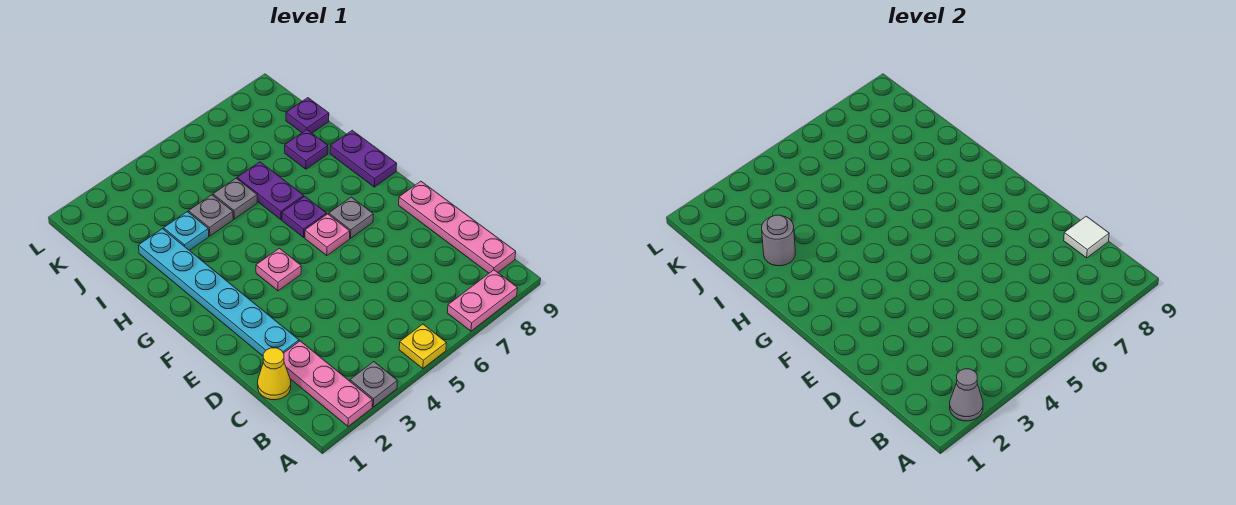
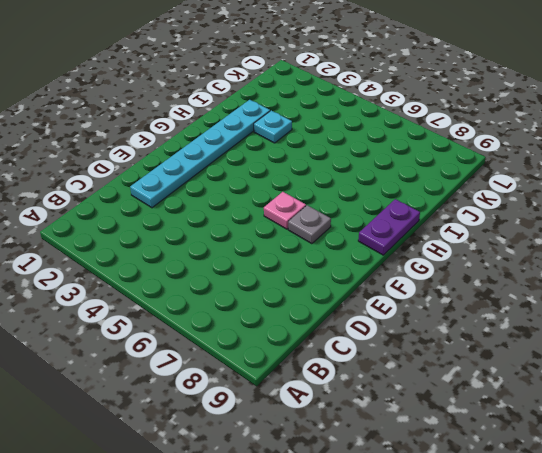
none -> pink 1x3 plate [284,341,372,426]
none -> grey 1x1 plate [350,362,397,407]
none -> yellow 1x1 plate [399,324,446,369]

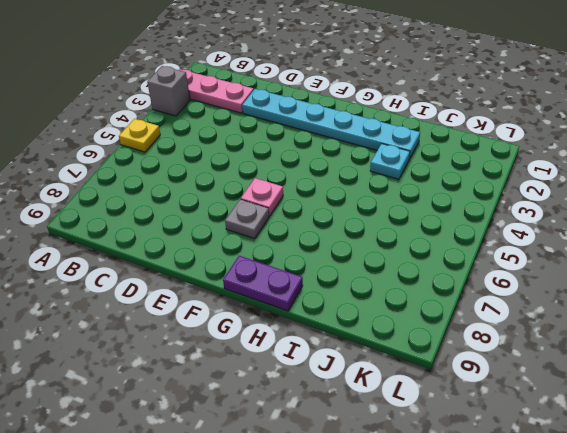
grey 1x1 brick [147,66,190,116] -> grey 1x1 plate [350,362,397,407]
none -> pink 1x2 plate [447,270,517,331]
none -> pink 1x4 plate [399,181,516,273]
none -> yellow 1x1 cone [258,348,291,400]

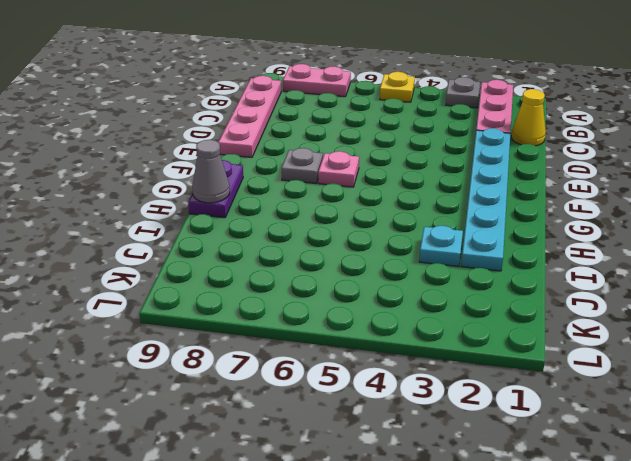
grey 1x1 cone [192,140,230,203] -> grey 1x1 cone moved to [950,369,983,421]
none -> pink 1x1 plate [256,248,301,291]
none -> purple 1x1 plate [282,196,327,237]
none -> purple 1x2 plate [237,162,304,220]

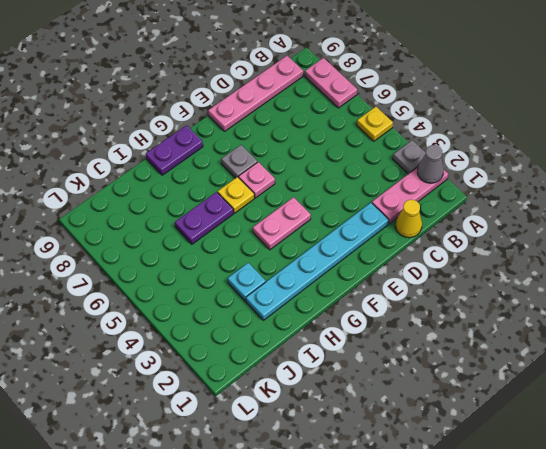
pink 1x2 plate [253,197,311,250] -> pink 1x1 plate [256,248,301,291]
yellow 1x1 plate [218,177,254,213] -> purple 1x1 plate [282,196,327,237]
none -> grey 1x1 plate [189,195,233,236]
none -> grey 1x1 plate [213,178,257,219]
none -> purple 1x1 plate [285,130,328,169]

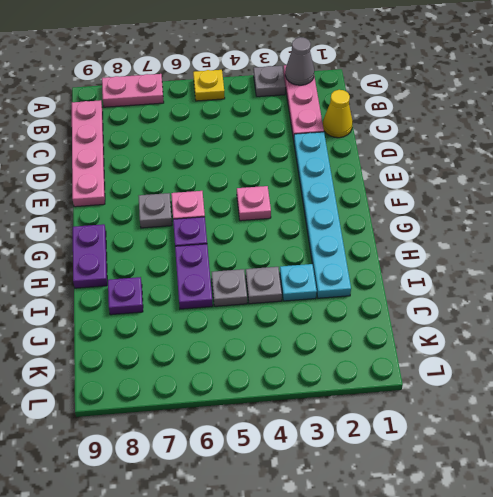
none -> purple 1x1 plate [286,98,329,133]
none -> white 1x1 tile [1064,216,1109,258]
none -> grey 1x1 round brick [762,215,795,266]

